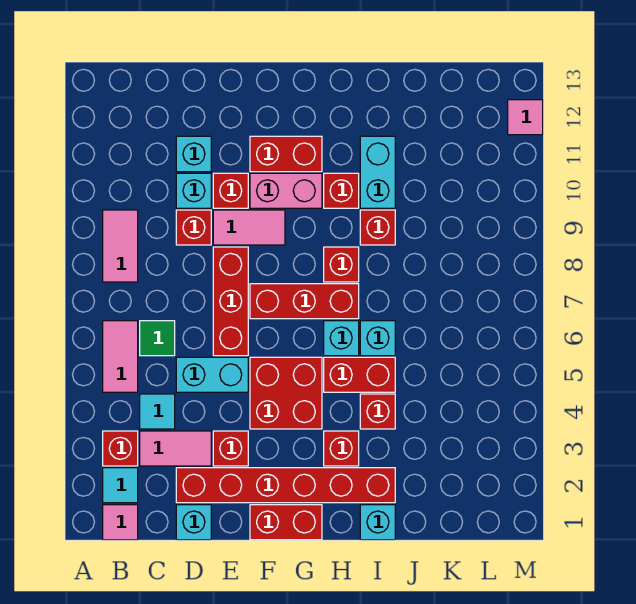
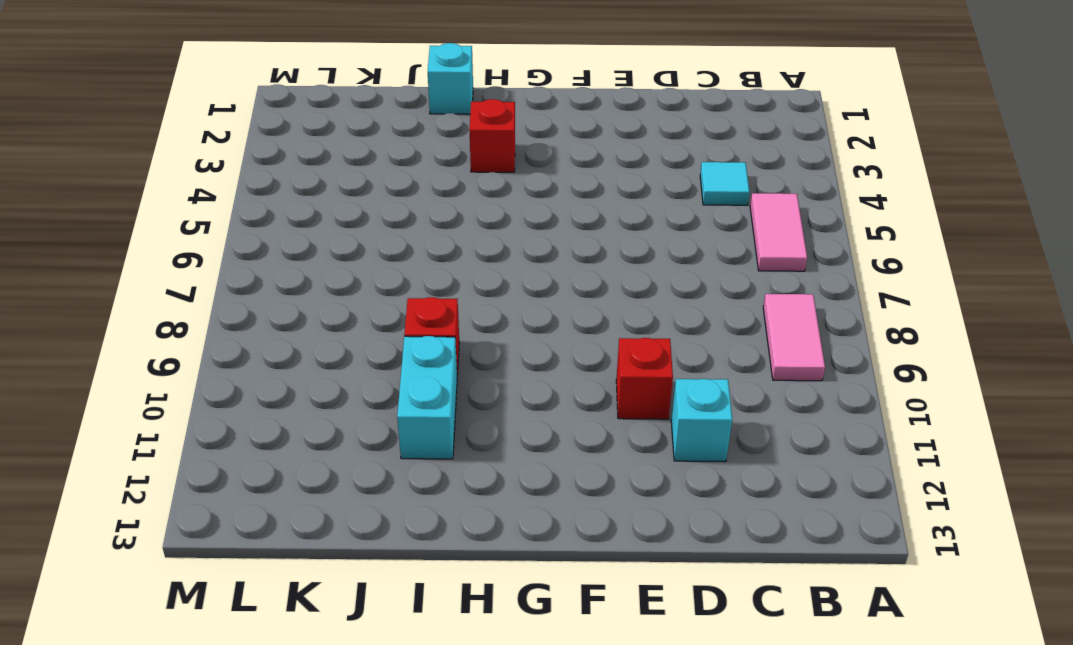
none -> pink 1x1 tile [103,505,138,540]
none -> cyan 1x1 tile [103,468,138,503]
none -> red 1x1 brick [103,431,138,466]
none -> pink 1x2 tile [140,431,211,466]

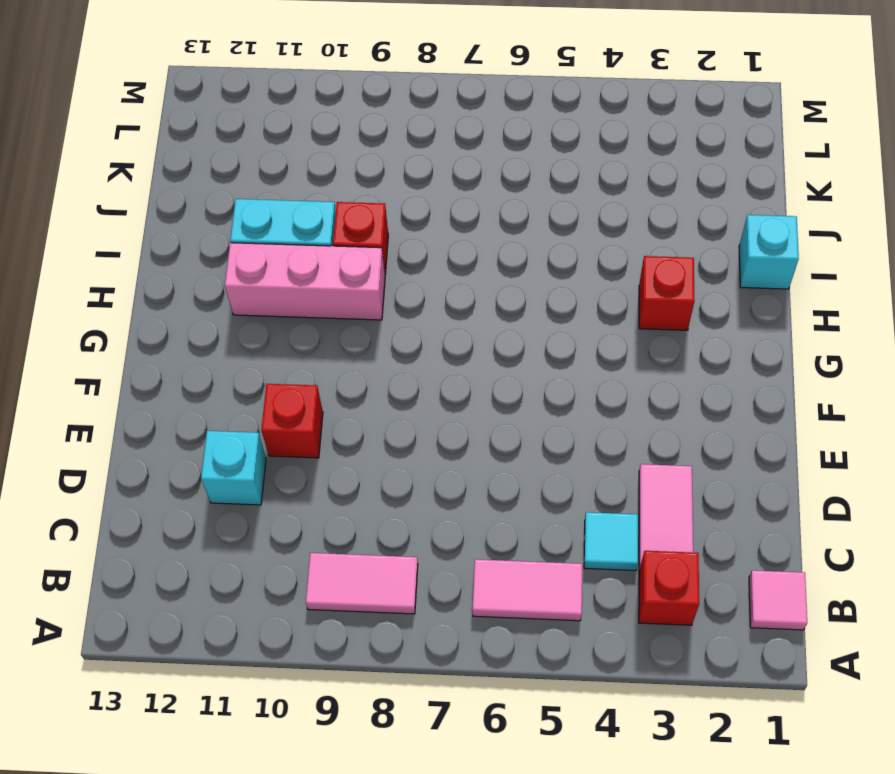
pink 1x3 brick [225,243,385,320] -> red 1x1 brick [324,173,359,208]
none -> cyan 1x1 tile [103,468,138,503]
none -> green 1x1 tile [140,321,175,356]
none -> cyan 1x1 brick [176,505,211,540]
none -> red 1x6 brick [176,468,395,503]

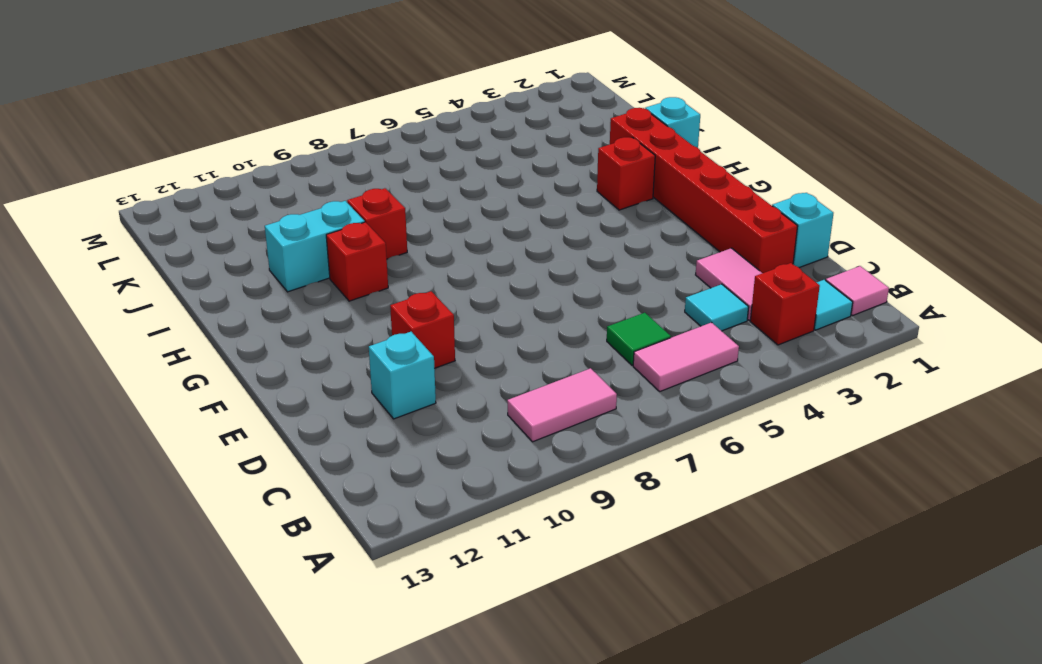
none -> cyan 1x2 brick [176,357,248,392]
none -> red 1x1 brick [176,210,211,245]
none -> cyan 1x1 brick [176,173,211,208]
none -> red 1x1 brick [213,431,248,466]

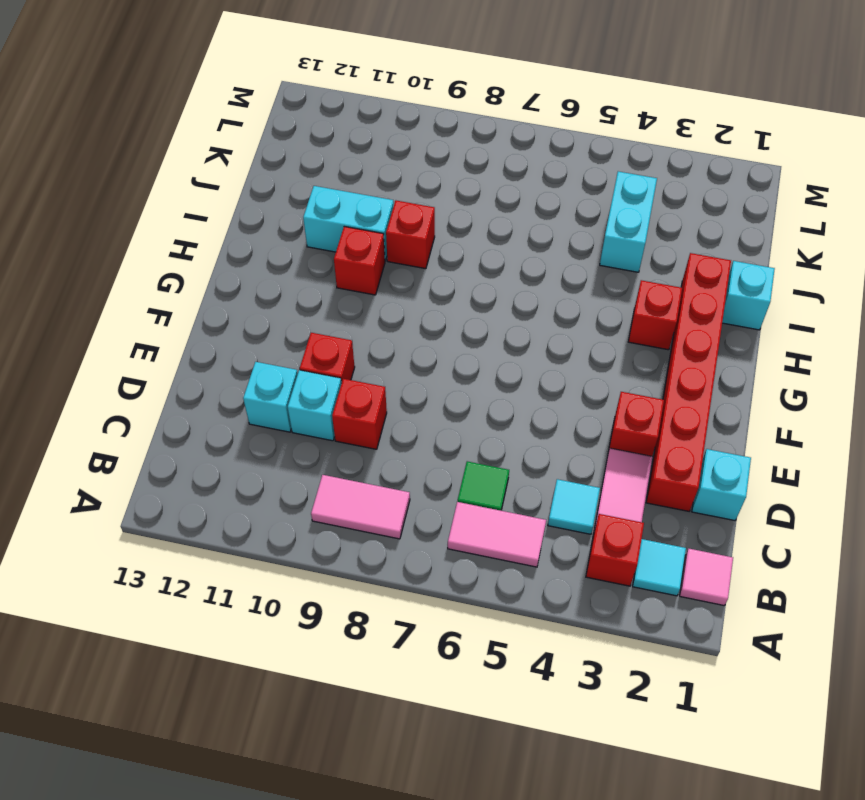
cyan 1x2 brick [600,171,657,272] -> cyan 1x2 brick moved to [176,357,248,392]
none -> red 1x3 brick [213,247,248,356]
none -> pink 1x2 tile [213,210,285,245]
none -> red 1x2 brick [250,505,322,540]
none -> red 2x2 brick [250,357,322,429]

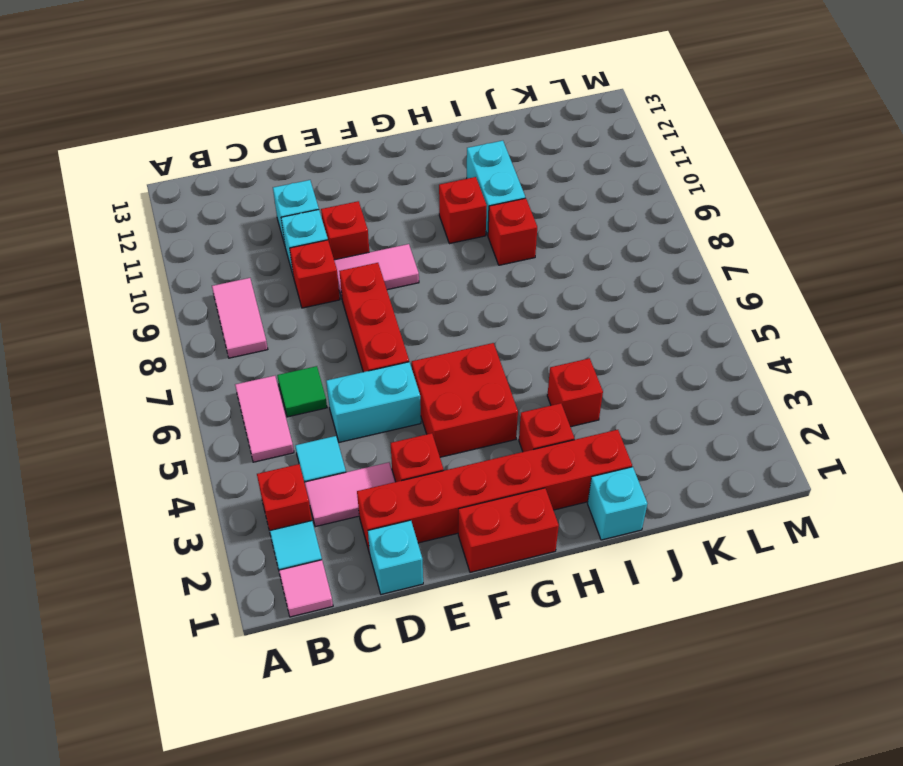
none -> red 1x3 brick [250,284,359,319]
none -> pink 1x2 brick [250,173,322,208]
none -> red 1x2 brick [250,136,322,172]
none -> red 1x2 brick [324,357,395,392]

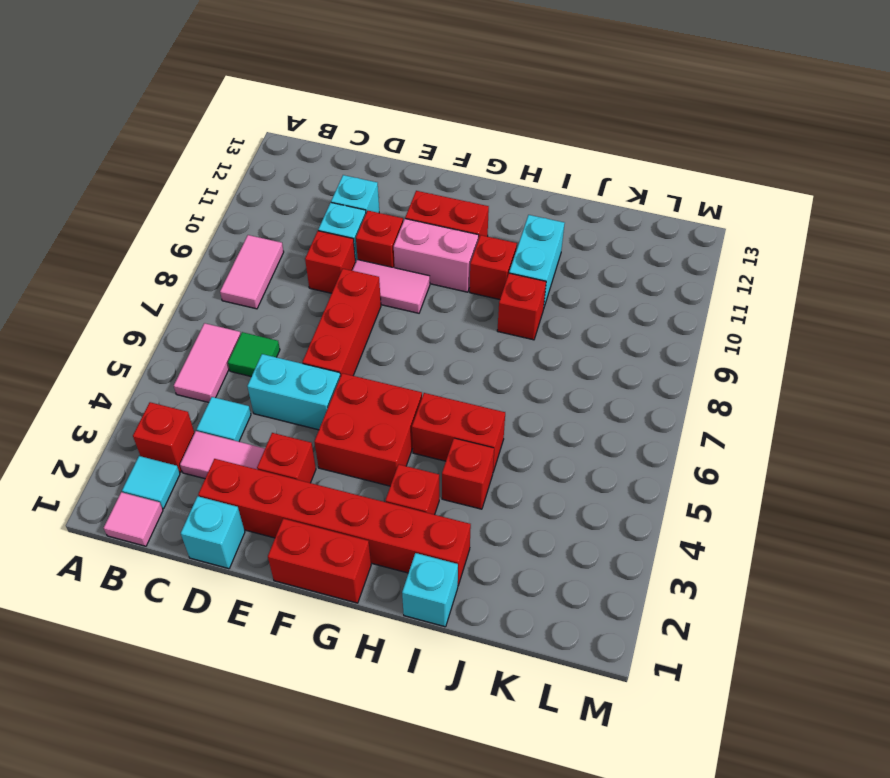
none -> red 1x3 brick [250,284,359,319]
none -> cyan 1x1 brick [324,321,359,356]
none -> red 1x1 brick [324,247,359,282]
none -> cyan 1x1 brick [360,321,395,356]

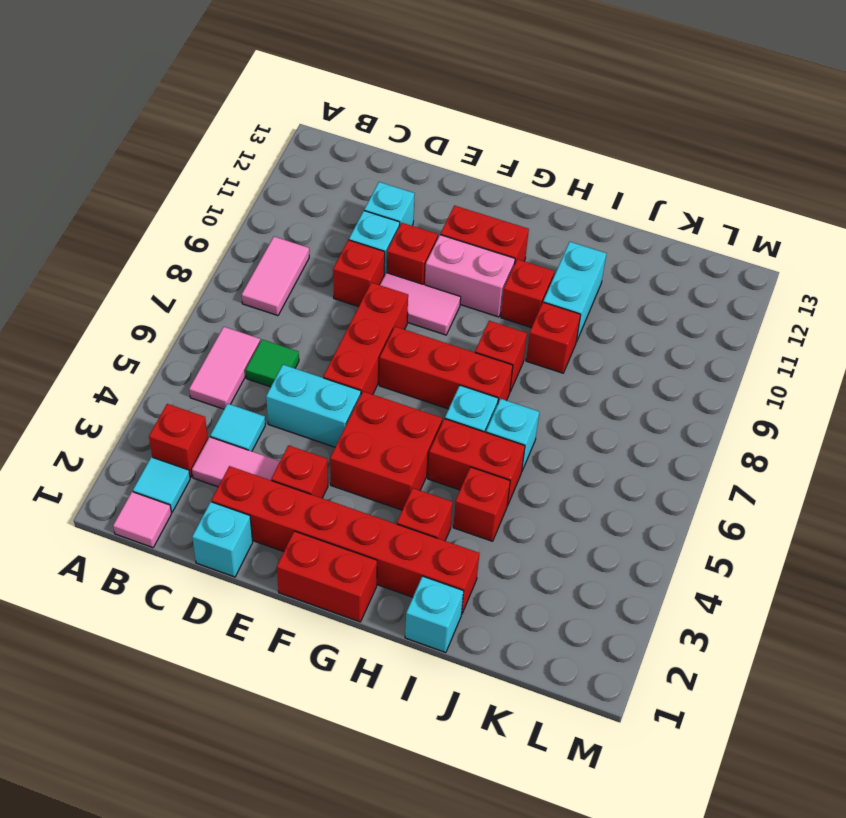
none -> pink 1x1 tile [508,100,543,135]

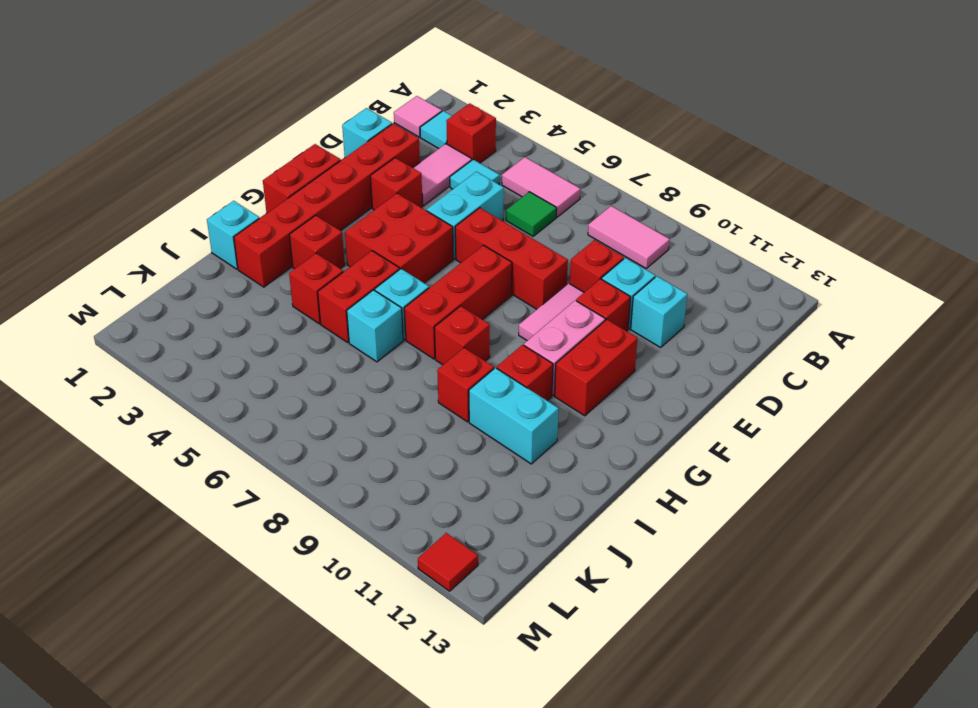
red 1x1 tile [418,533,478,591] -> pink 1x1 tile [508,100,543,135]

